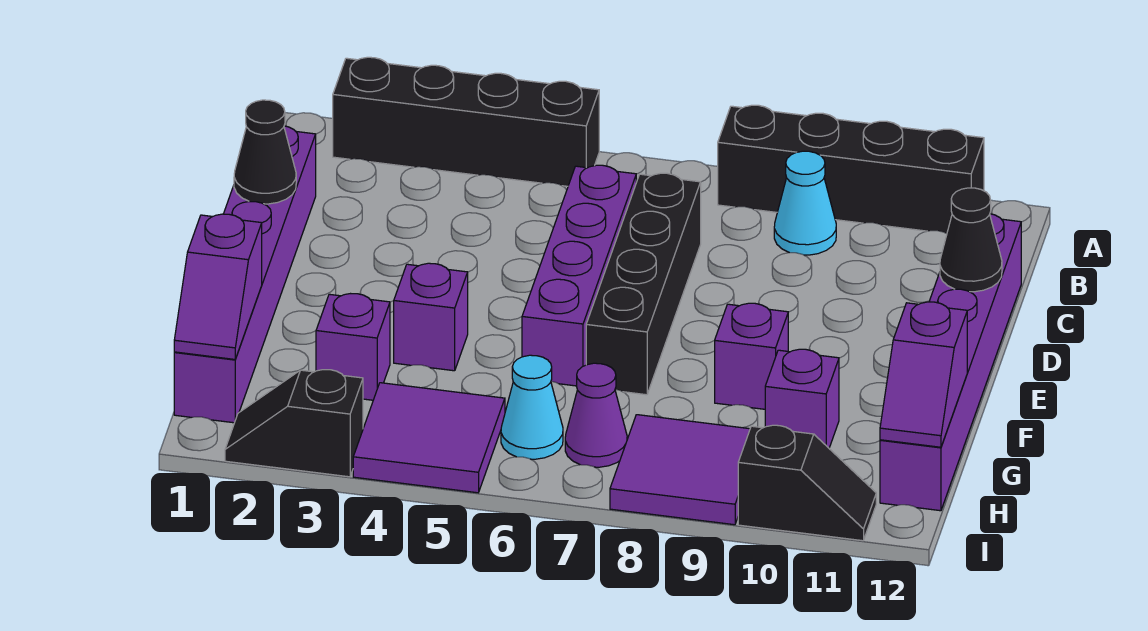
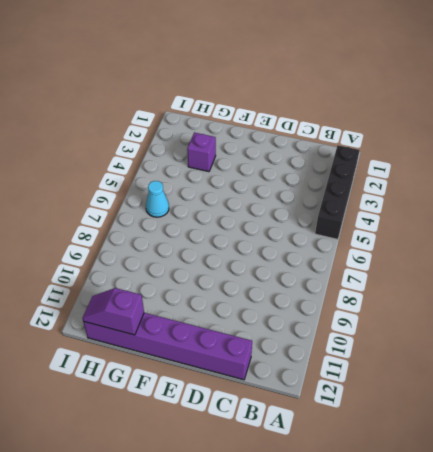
none -> black 1x4 brick [718,105,984,234]
none -> cyan 1x1 cone [774,151,836,255]
none -> purple 1x6 brick [174,126,316,423]

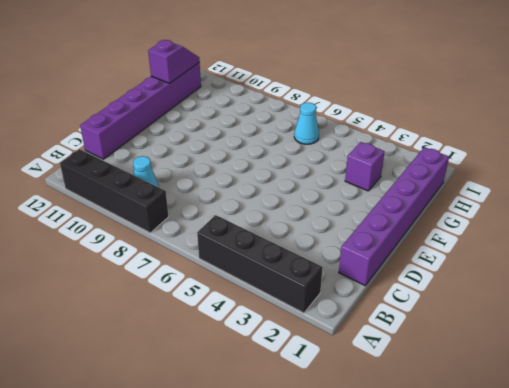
none -> purple 1x4 brick [522,165,636,386]
none -> black 1x4 brick [586,173,701,395]
none -> purple 1x1 brick [394,263,468,371]

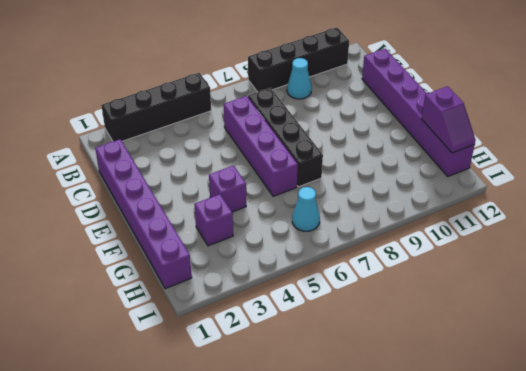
none -> purple 1x1 brick [715,303,788,409]
none -> purple 1x1 brick [765,349,839,448]
none -> purple 2x2 tile [353,383,505,493]

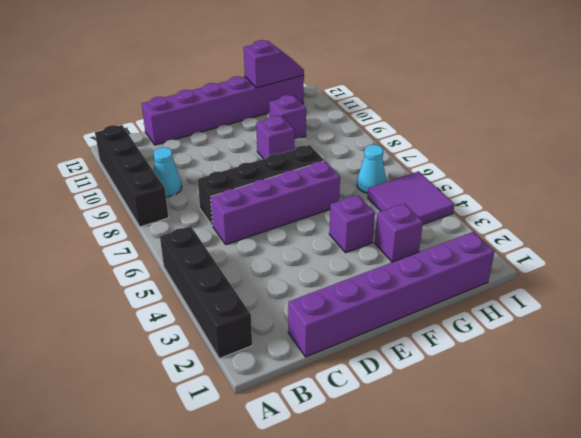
none -> purple 1x1 cone [565,363,627,467]
none -> purple 2x2 tile [610,415,750,525]
none -> black 1x2 slope [225,370,363,477]

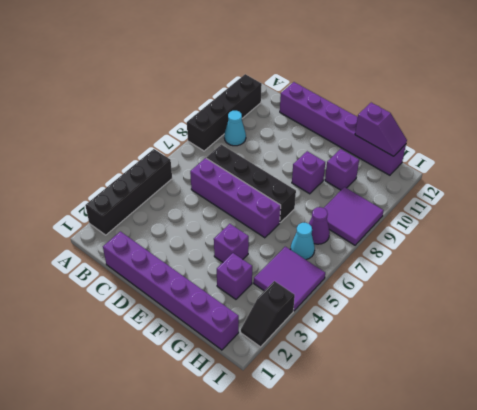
none -> black 1x2 slope [738,425,876,541]
none -> black 1x1 cone [234,100,296,204]
none -> black 1x1 cone [940,188,1002,292]

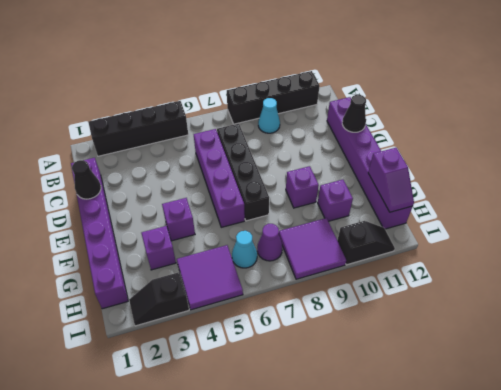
none -> purple 1x2 slope [174,214,262,359]

